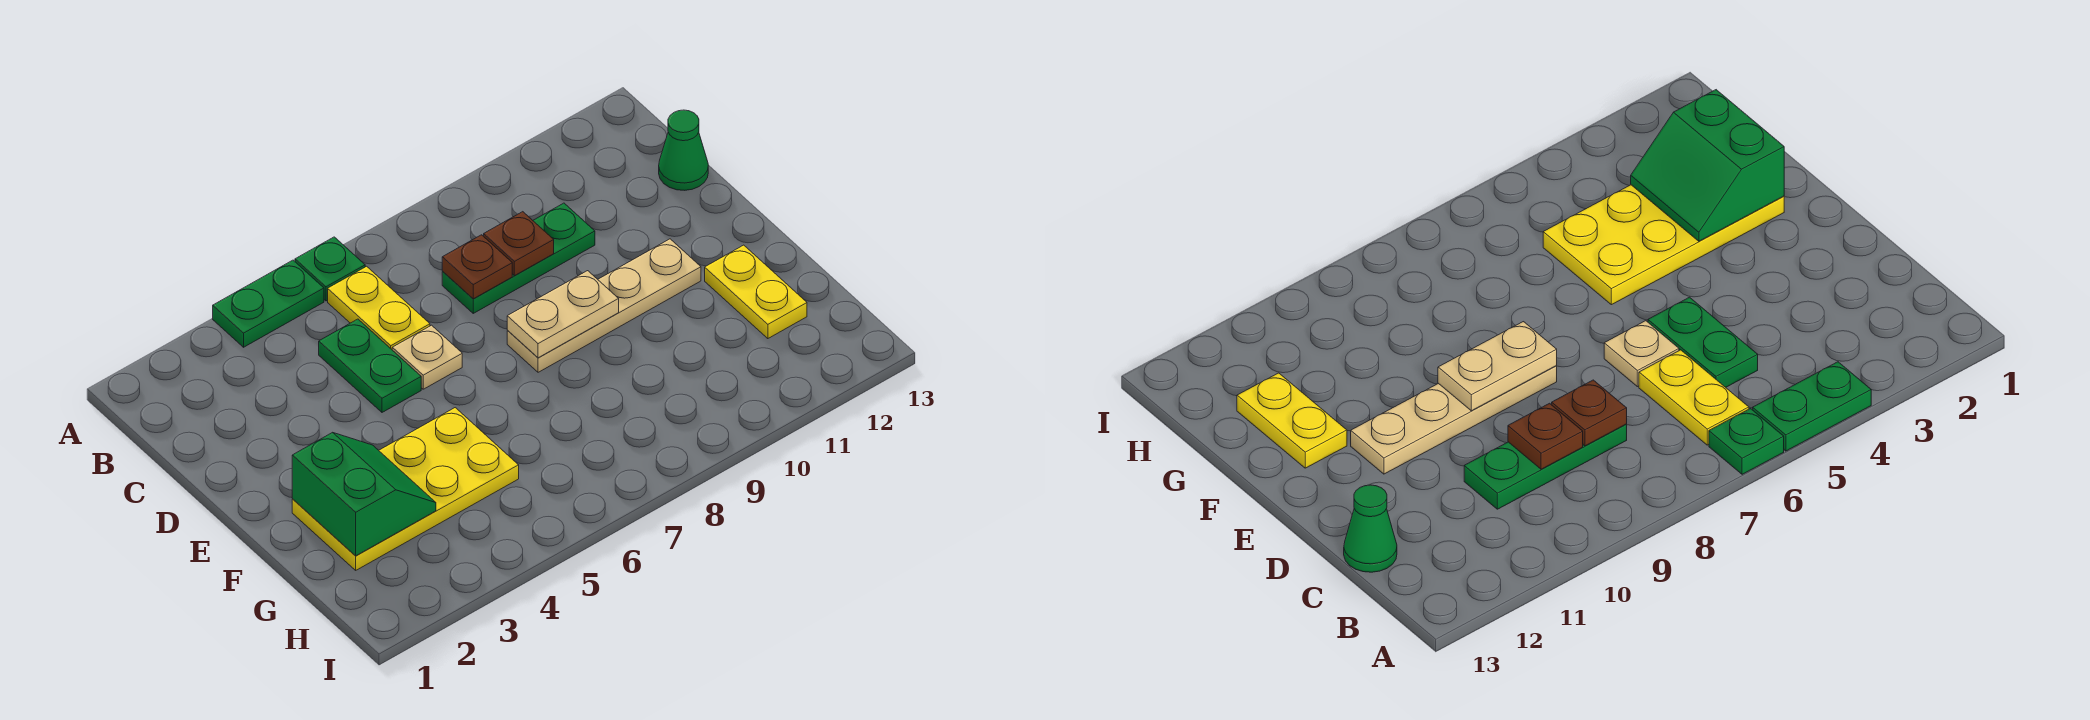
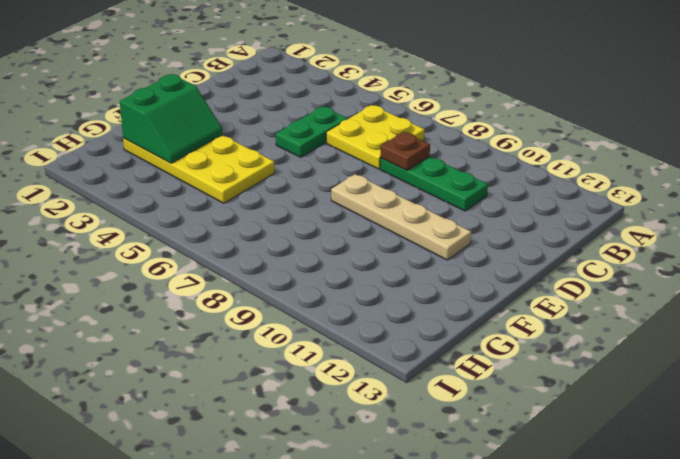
yellow 2x2 plate [326,105,424,169] -> yellow 1x2 plate [328,266,430,349]
none -> green 1x2 plate [213,260,324,347]
none -> green 1x1 plate [295,237,365,301]
none -> green 1x1 cone [659,110,708,190]

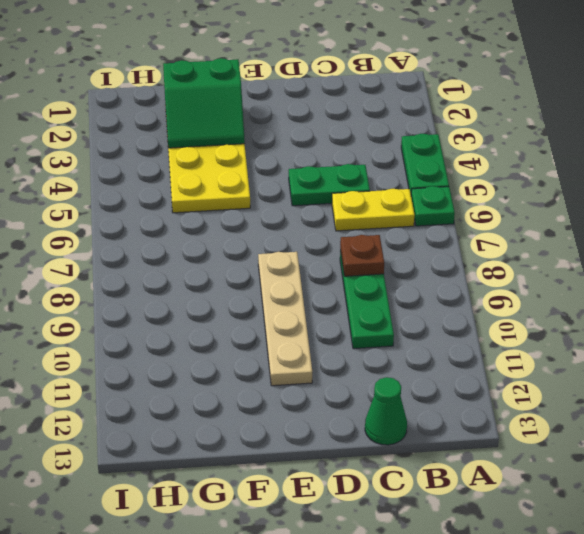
none -> tan 1x1 plate [392,325,462,389]
none -> yellow 1x2 plate [705,245,807,339]
none -> brown 1x1 plate [484,212,554,276]

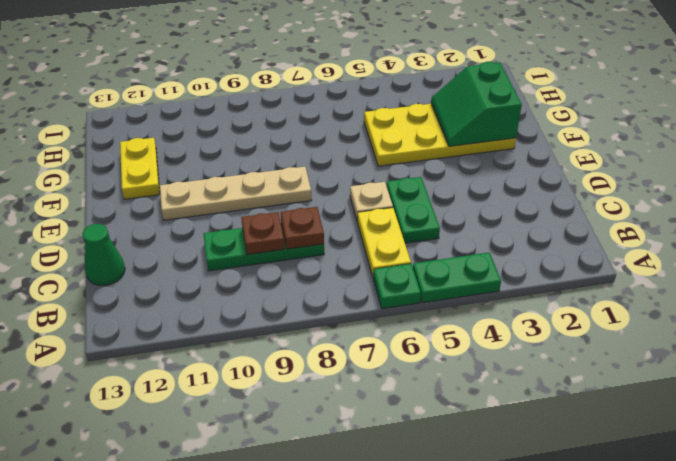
none -> tan 1x2 plate [507,271,619,358]

